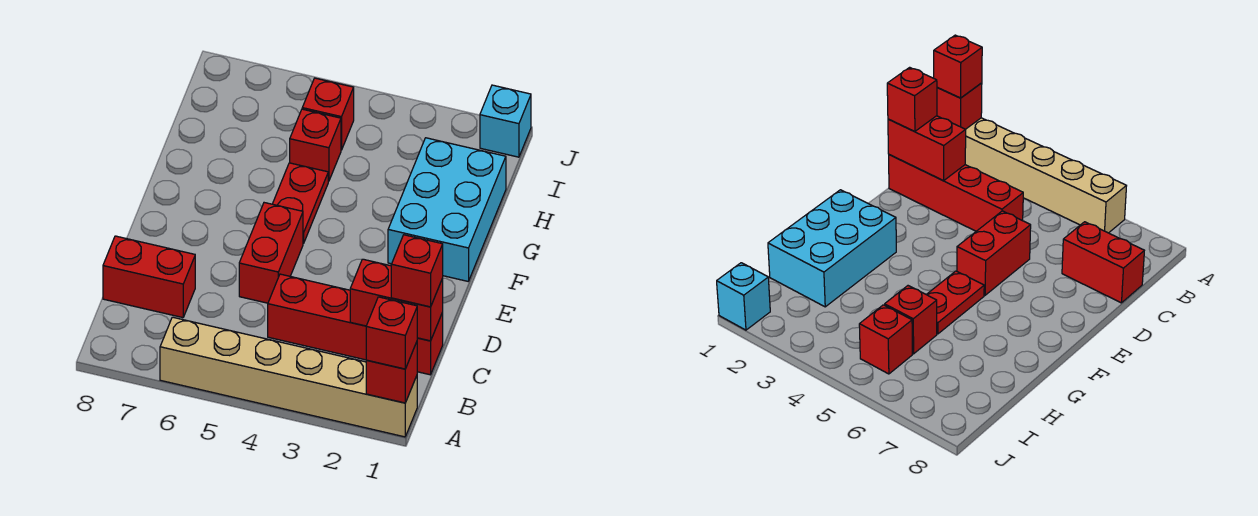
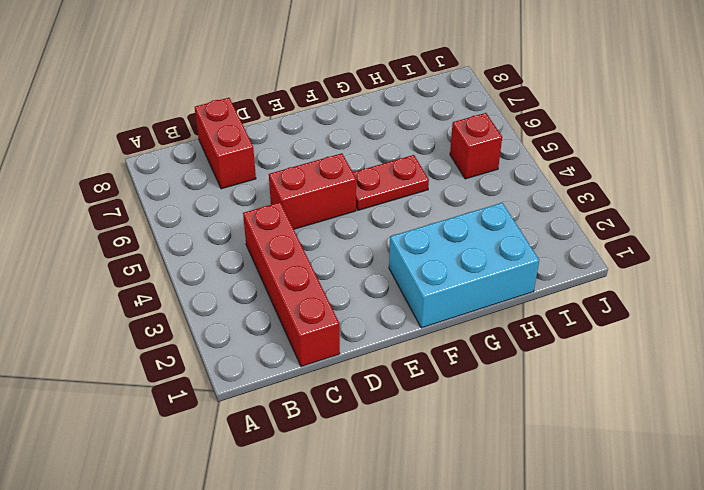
none -> tan 1x6 brick [160,317,417,437]
none -> red 1x1 brick [290,109,341,181]
none -> cyan 1x1 brick [480,85,531,157]

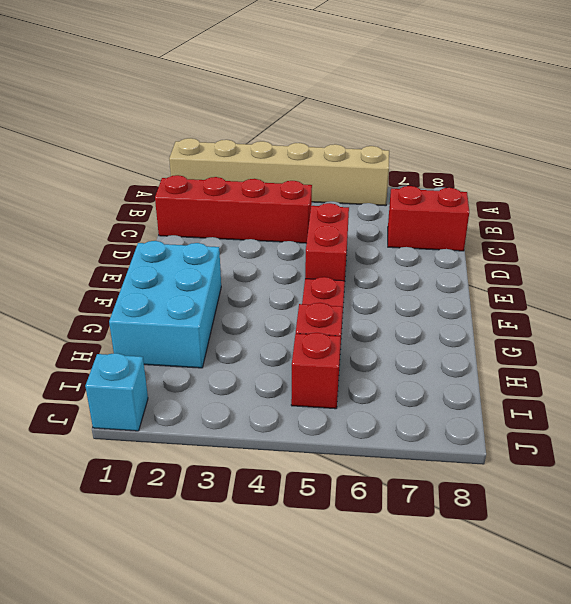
none -> red 1x1 brick [366,342,417,403]
none -> red 1x2 brick [350,259,443,341]
none -> red 1x1 brick [366,297,417,369]

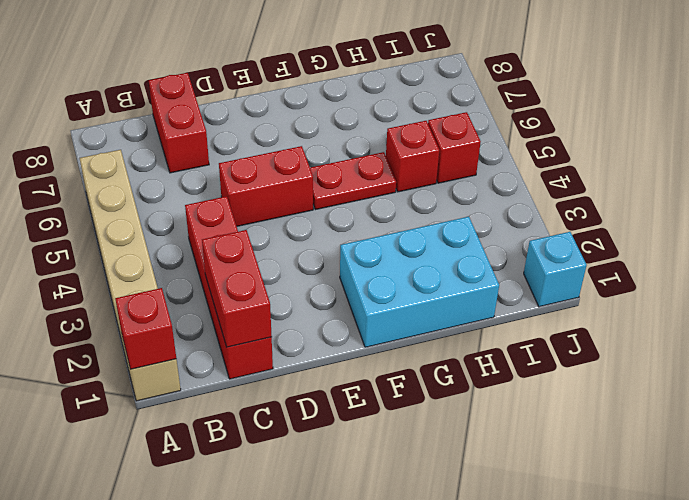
none -> red 1x1 brick [366,297,417,369]
none -> red 1x1 brick [391,235,443,307]

